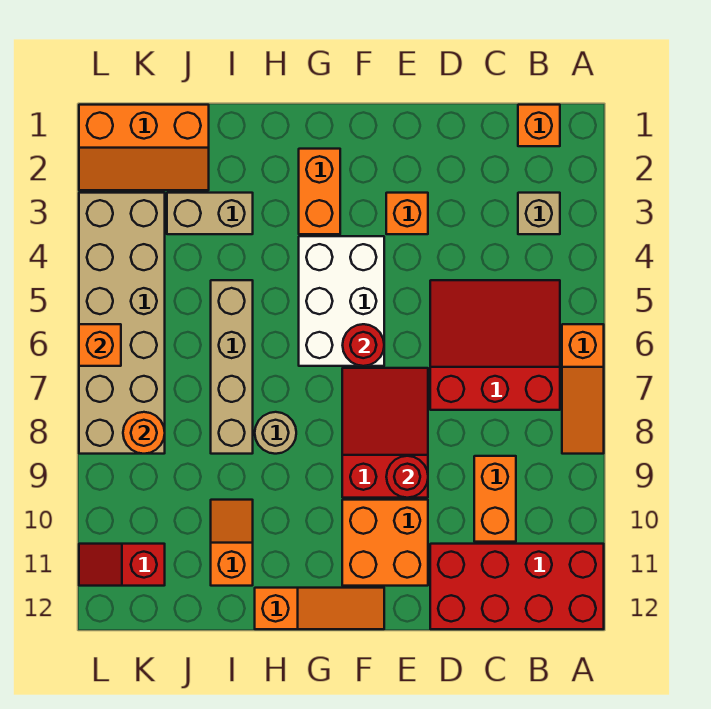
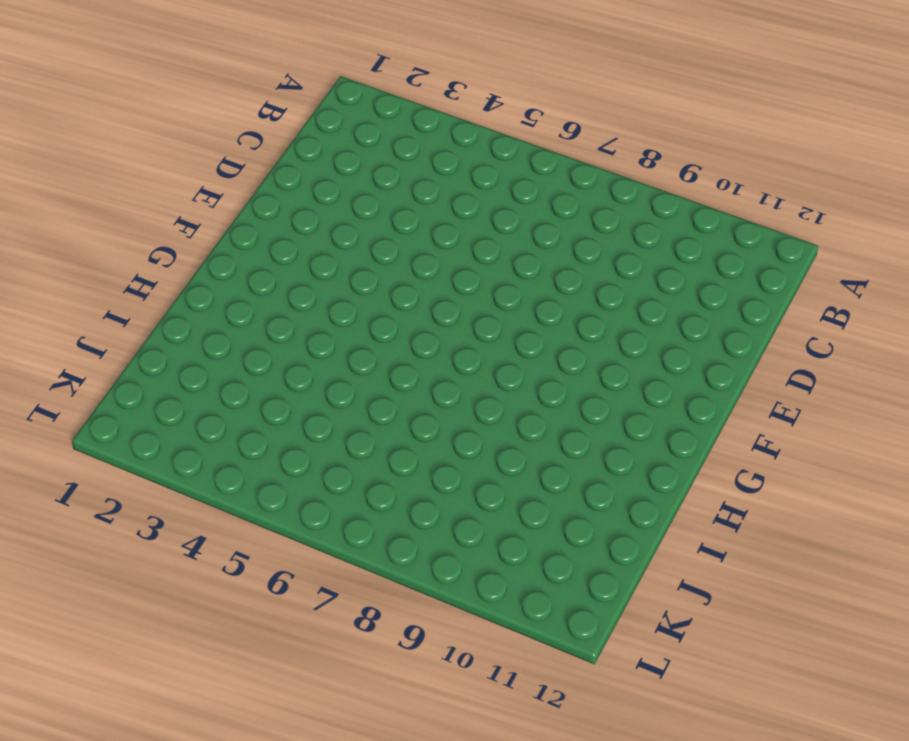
none -> orange 1x3 slope [562,324,604,454]
none -> red 2x4 brick [430,544,604,629]
none -> orange 1x1 brick [518,105,560,146]

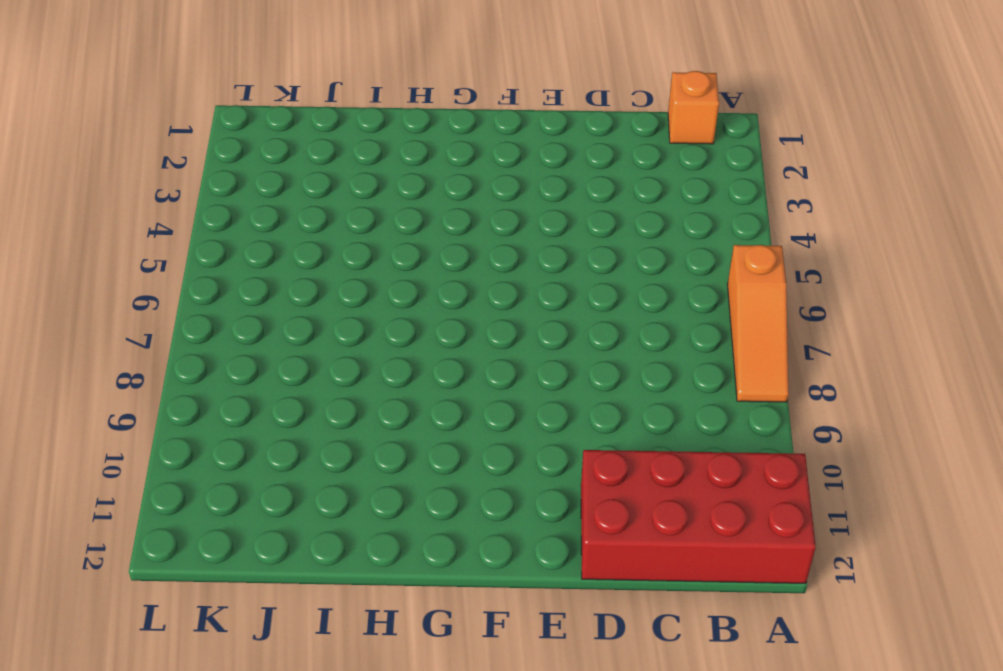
none -> tan 1x1 brick [518,193,560,234]
none -> red 3x3 slope [430,280,560,410]
none -> orange 1x2 brick [474,456,516,542]

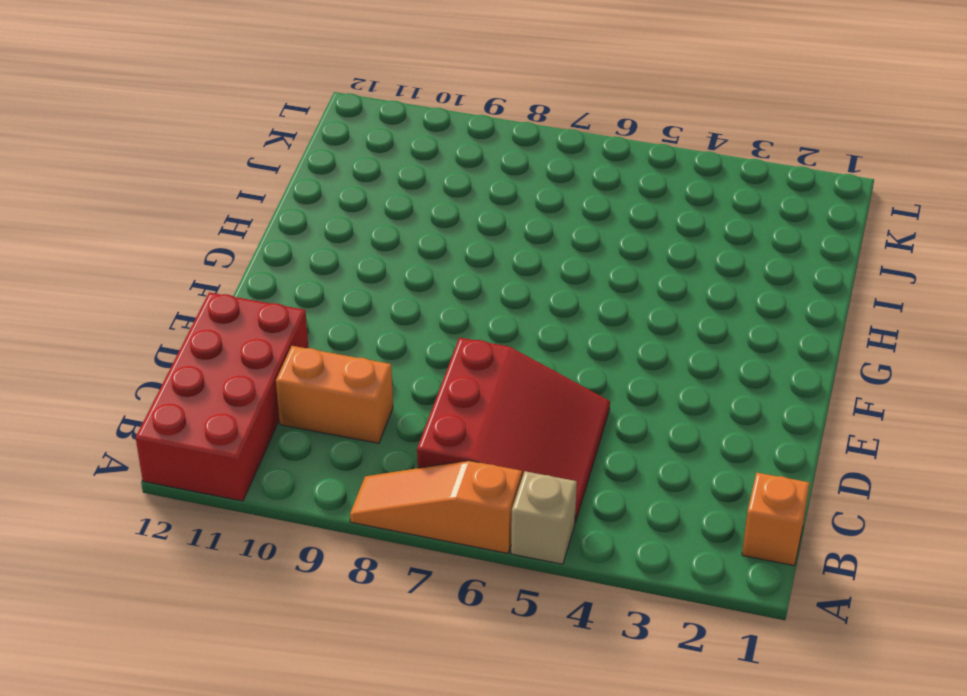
tan 1x1 brick [511,471,577,564] -> tan 1x1 brick moved to [518,193,560,234]
none -> orange 1x1 brick [386,193,428,234]
none -> red 2x3 slope [342,368,428,498]
none -> orange 2x2 brick [342,500,428,586]

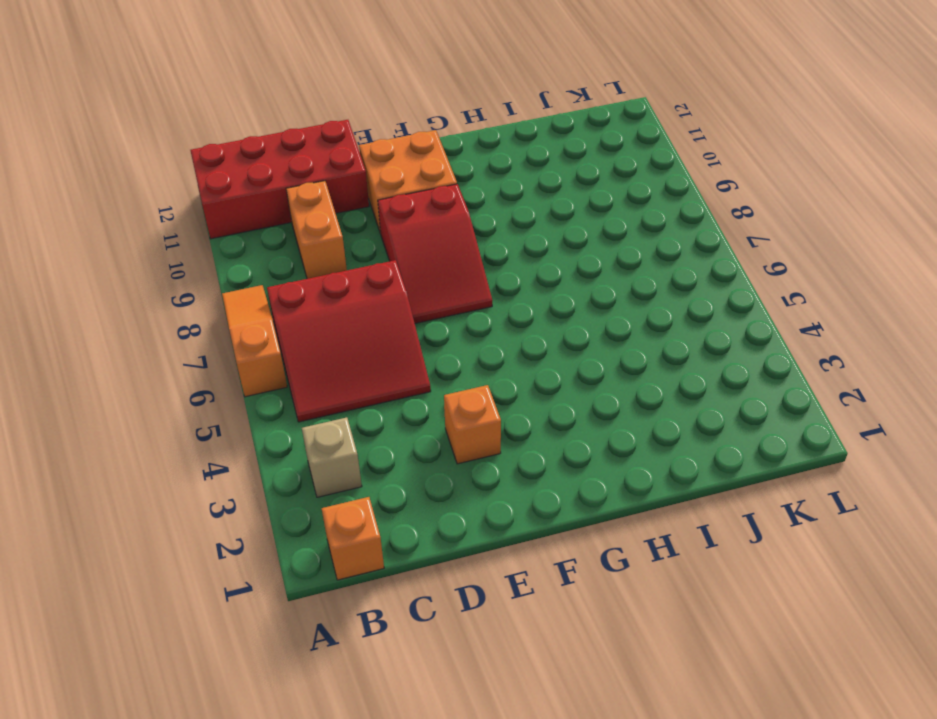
none -> white 2x3 brick [299,236,384,366]
none -> orange 1x3 slope [255,588,384,629]
none -> orange 1x2 brick [299,149,340,234]

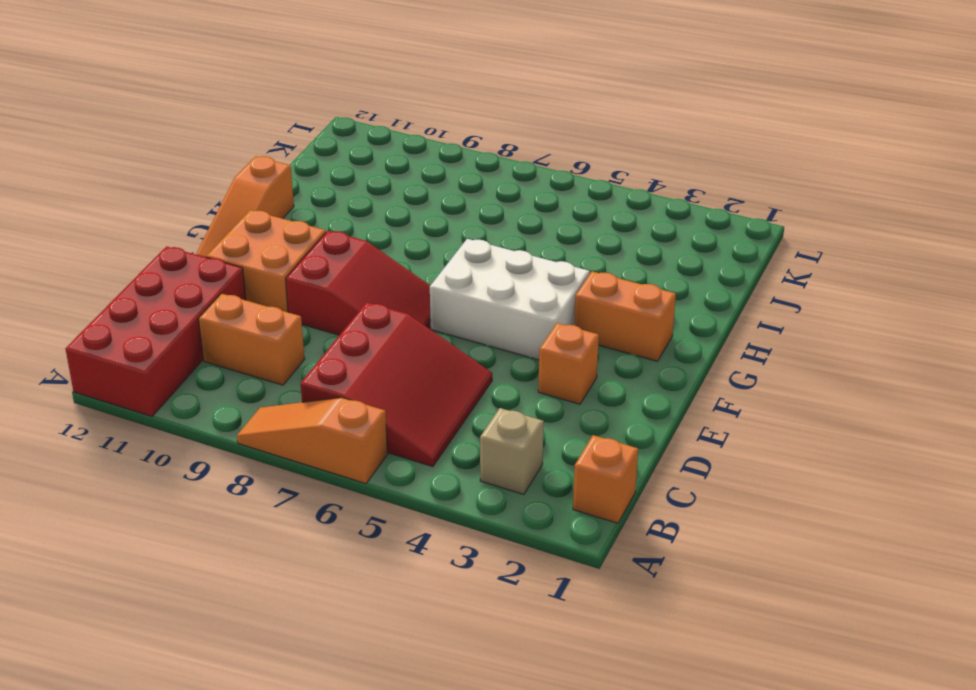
none -> tan 1x1 round brick [255,412,296,454]
none -> tan 1x2 brick [167,193,253,234]
none -> tan 1x4 brick [211,280,253,454]

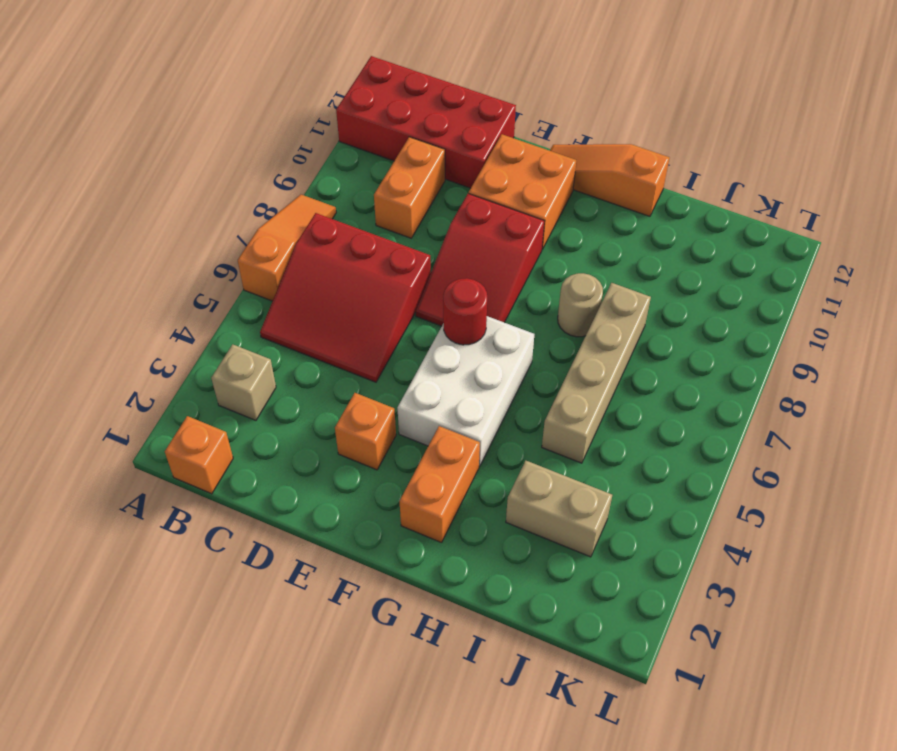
none -> orange 1x2 slope [211,500,253,586]
none -> orange 2x3 slope [79,105,209,190]
none -> tan 2x6 brick [79,193,165,454]

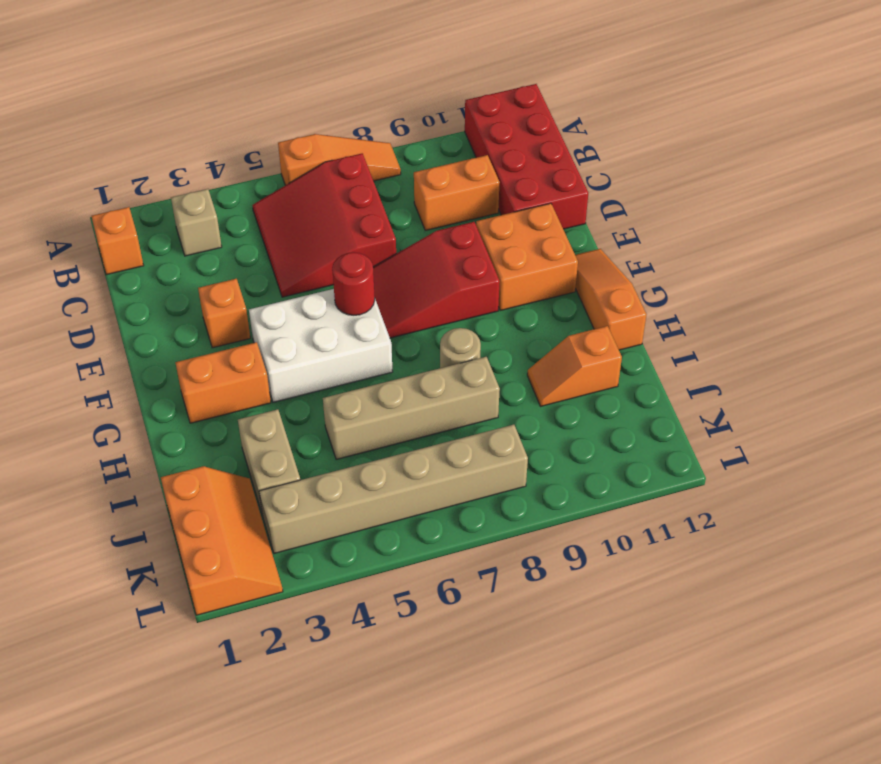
tan 1x6 brick [259,425,528,554] -> tan 2x6 brick [79,193,165,454]
none -> red 1x2 slope [79,544,165,586]
none -> red 1x1 round brick [386,456,428,498]
none -> orange 1x1 round brick [123,412,165,454]

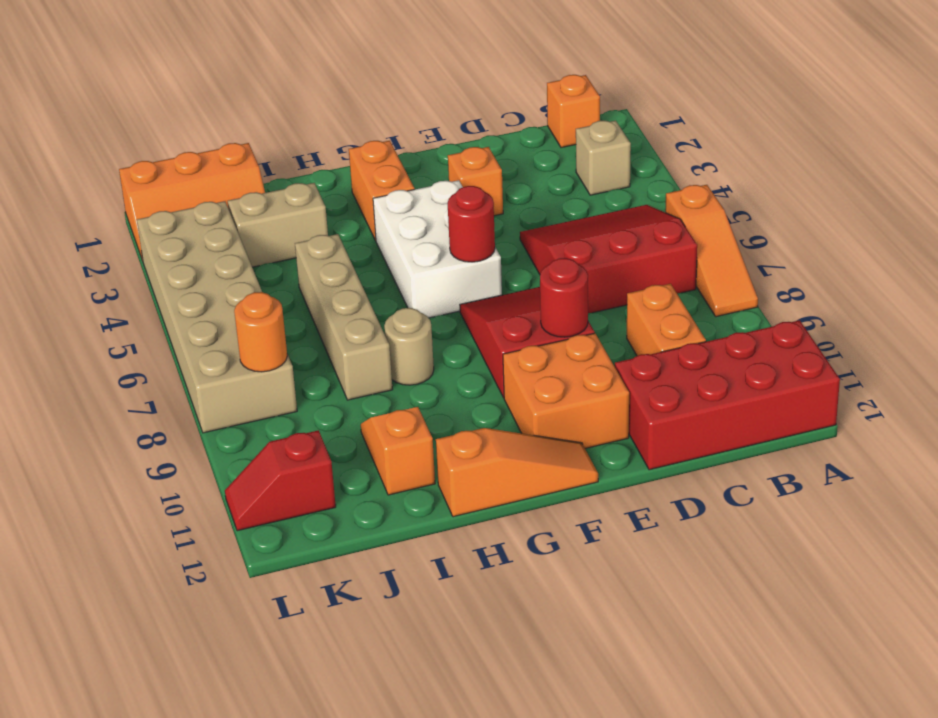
none -> orange 1x1 brick [79,324,121,366]

